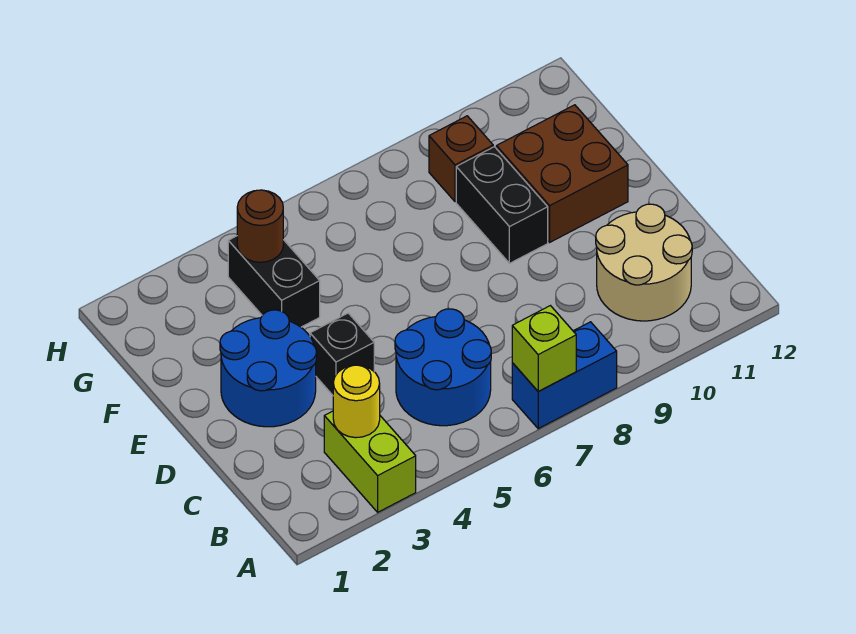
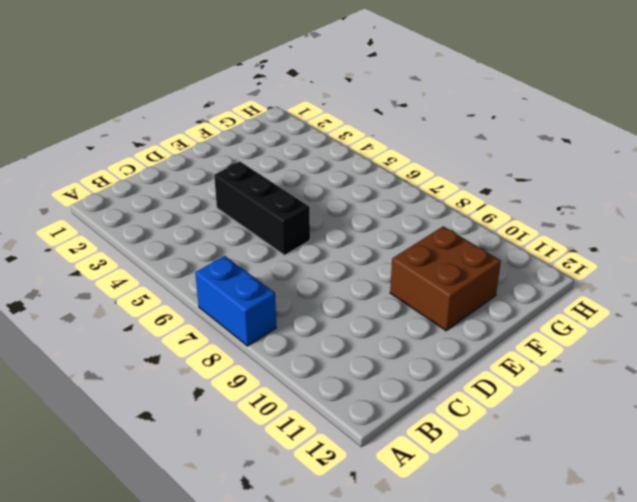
black 1x3 brick [214,162,310,255] -> black 1x1 brick [310,313,374,395]
none -> lime 1x2 brick [324,411,416,512]
none -> blue 2x2 round brick [395,309,491,426]
none -> tan 2x2 round brick [596,204,692,321]

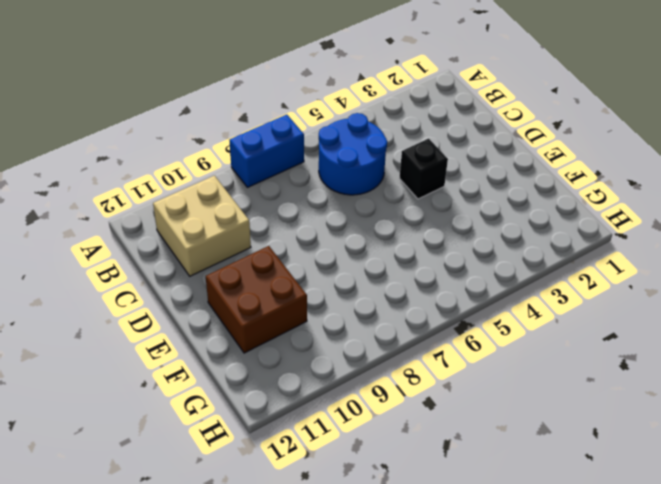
tan 2x2 brick [153,176,251,276] -> tan 2x2 round brick [596,204,692,321]
none -> lime 1x2 brick [324,411,416,512]
none -> blue 2x2 round brick [220,310,317,427]
none -> black 1x2 brick [456,147,548,263]

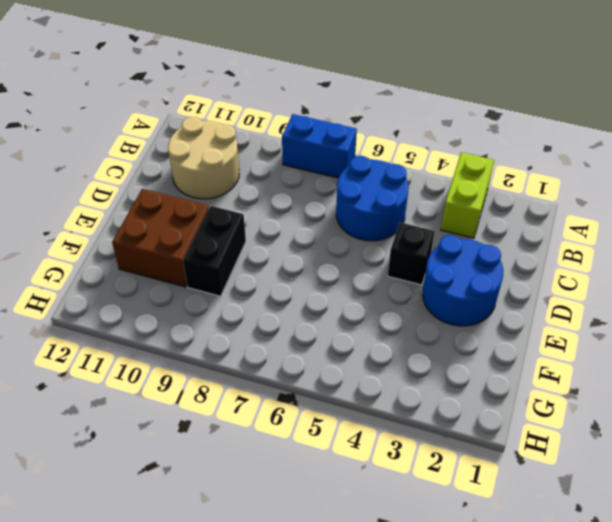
none -> black 1x2 brick [228,236,320,327]
none -> brown 1x1 brick [429,116,493,202]
none -> lime 1x1 brick [512,306,576,391]

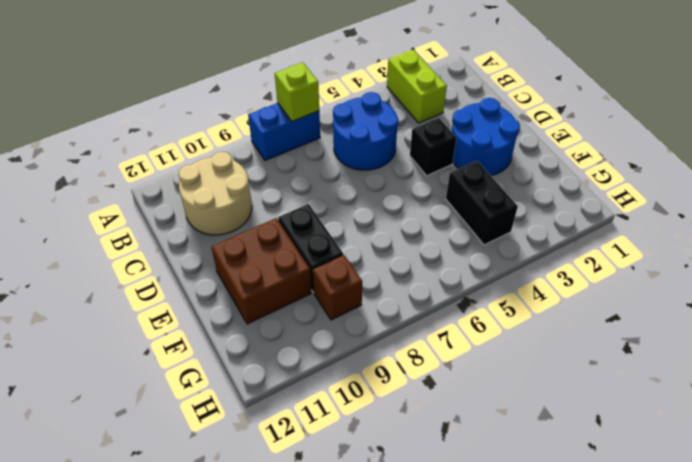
none -> yellow 1x1 round brick [333,365,380,438]
none -> brown 1x1 round brick [237,190,283,262]

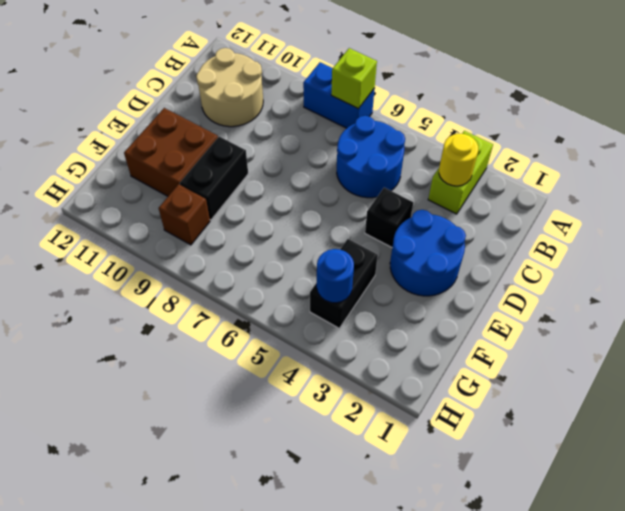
blue 1x1 round brick [317,249,354,303] -> brown 1x1 round brick [237,190,283,262]

